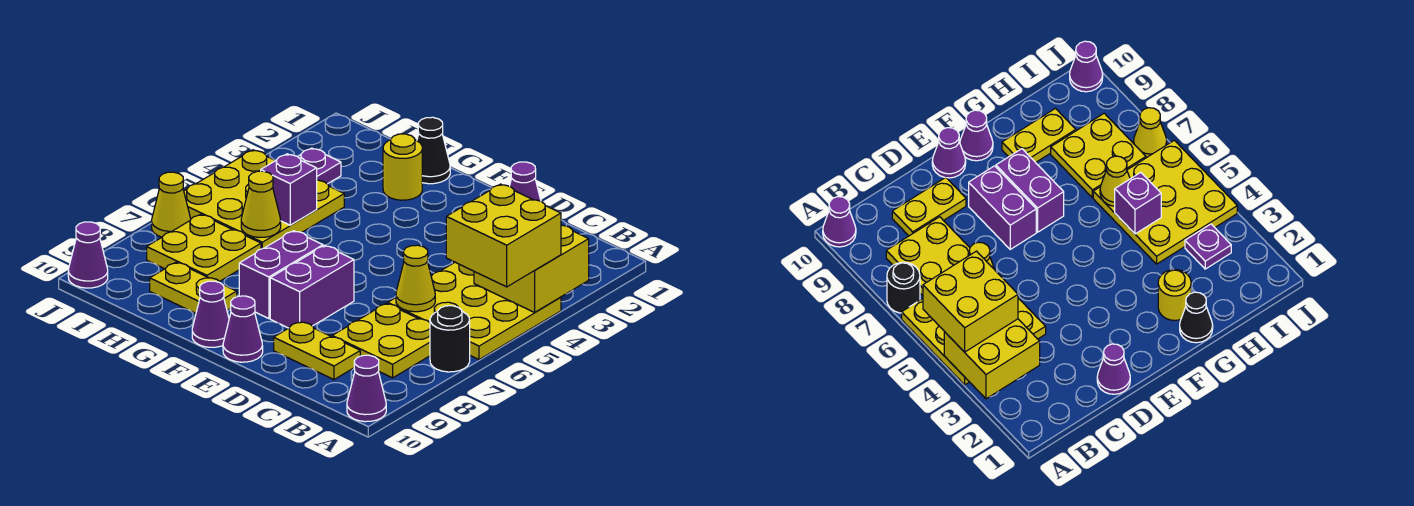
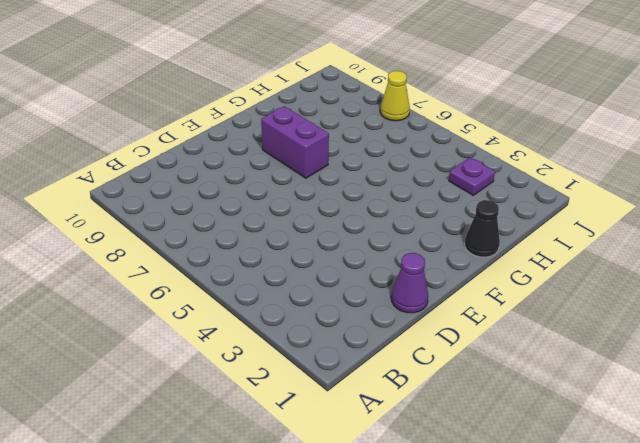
none -> yellow 3x3 plate [388,262,561,360]
none -> black 1x1 round brick [430,306,470,372]
none -> purple 1x1 cone [347,355,386,422]

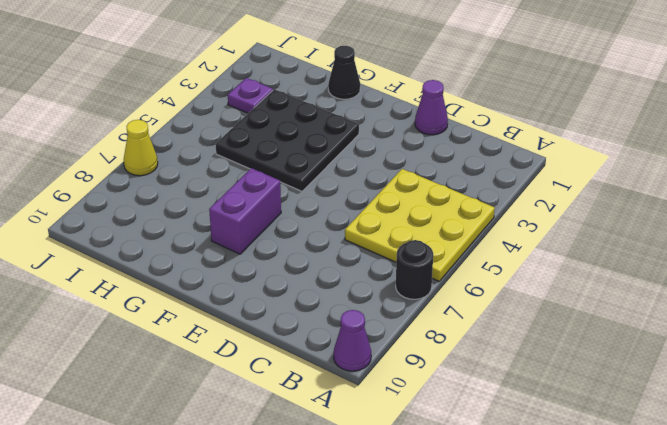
black 3x3 plate [216,89,359,191] -> yellow 3x3 plate [184,150,344,249]
none -> yellow 2x2 plate [332,303,430,378]
none -> yellow 1x2 plate [274,322,360,380]
none -> purple 1x2 brick [270,245,354,328]

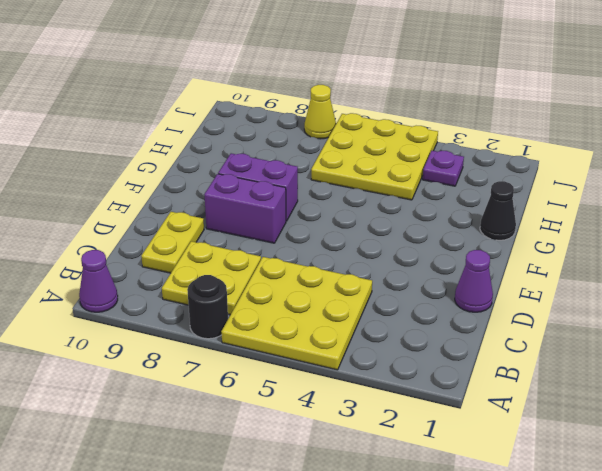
none -> purple 1x1 cone [223,296,263,362]
none -> purple 1x1 cone [192,281,229,347]
none -> yellow 1x1 round brick [383,134,422,200]

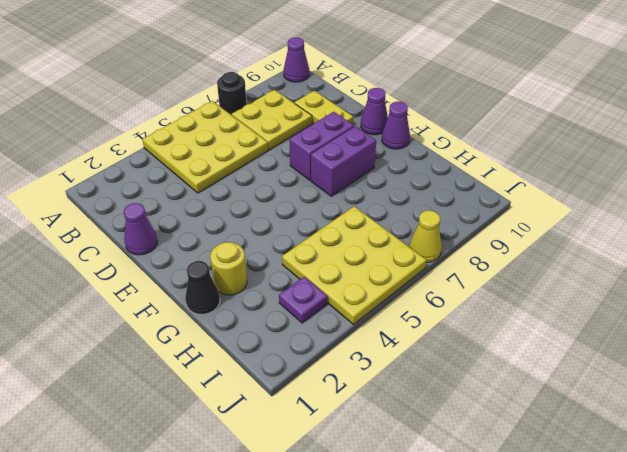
none -> yellow 1x2 plate [150,262,237,313]
none -> yellow 2x2 plate [147,214,261,282]
none -> purple 1x1 cone [68,222,108,288]

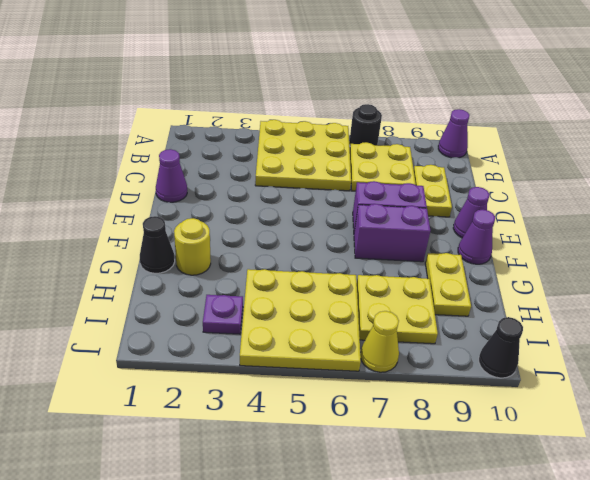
black 1x1 cone [479,317,523,378] -> purple 1x1 cone [68,222,108,288]
none -> yellow 2x2 brick [474,225,589,312]
none -> yellow 1x1 cone [396,245,435,312]
none -> purple 1x1 brick [261,154,317,225]

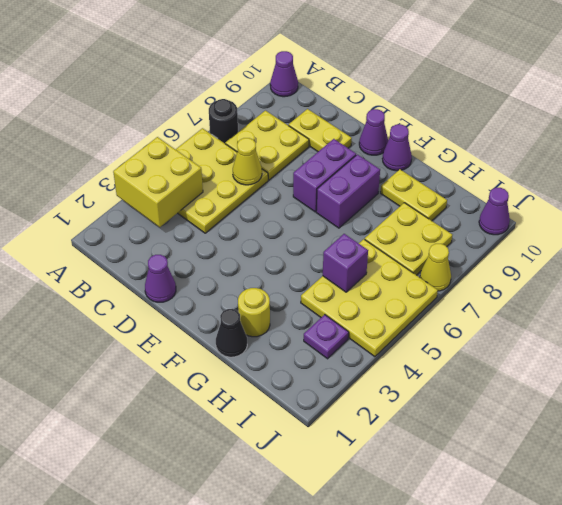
none -> yellow 1x1 cone [241,171,281,238]
none -> yellow 2x2 brick [446,184,561,287]

